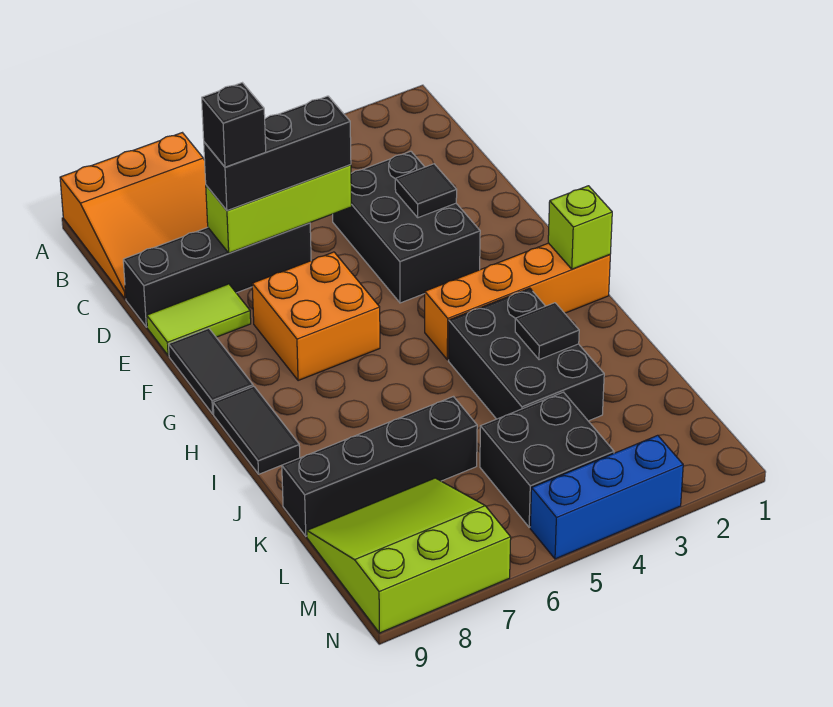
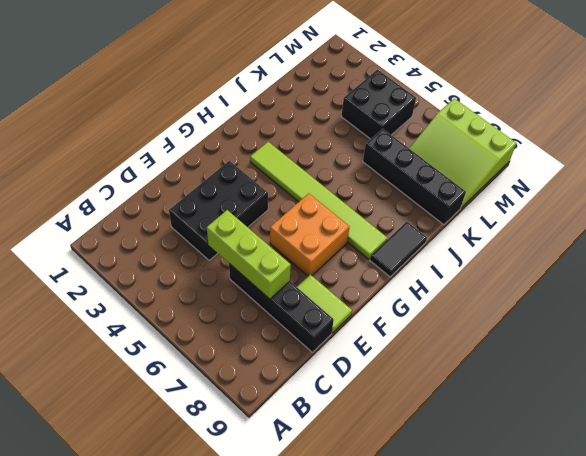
lime 1x6 tile [250,142,387,259] -> orange 1x4 brick [425,243,610,360]
none -> orange 3x3 slope [60,133,208,299]
none -> black 1x2 tile [169,328,253,414]
none -> black 2x3 brick [449,288,604,421]

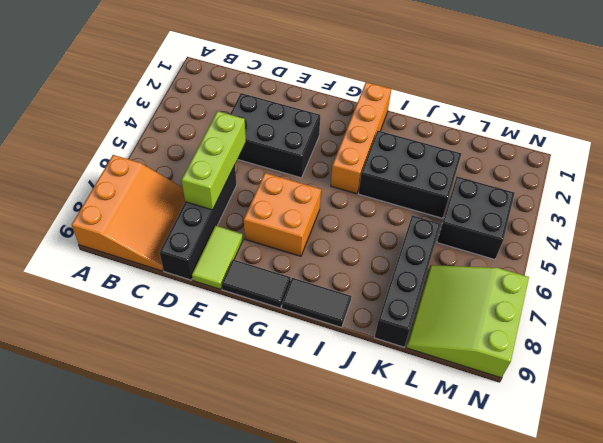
none -> blue 1x3 brick [530,435,683,559]
none -> black 1x1 tile [395,164,457,218]
none -> lime 1x1 brick [548,186,612,269]

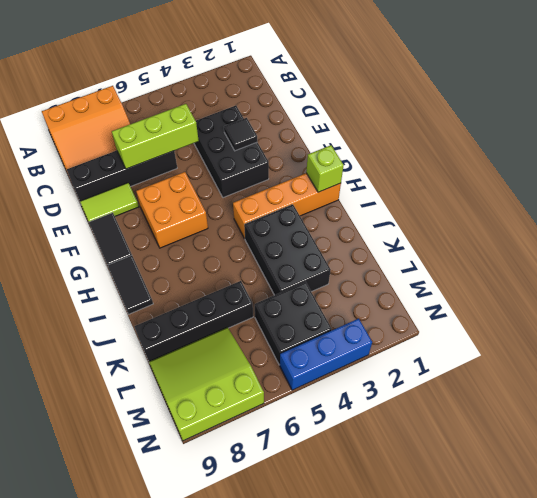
none -> black 1x1 tile [515,303,579,360]
none -> black 1x3 brick [204,96,351,211]
none -> black 1x1 brick [202,83,266,167]

